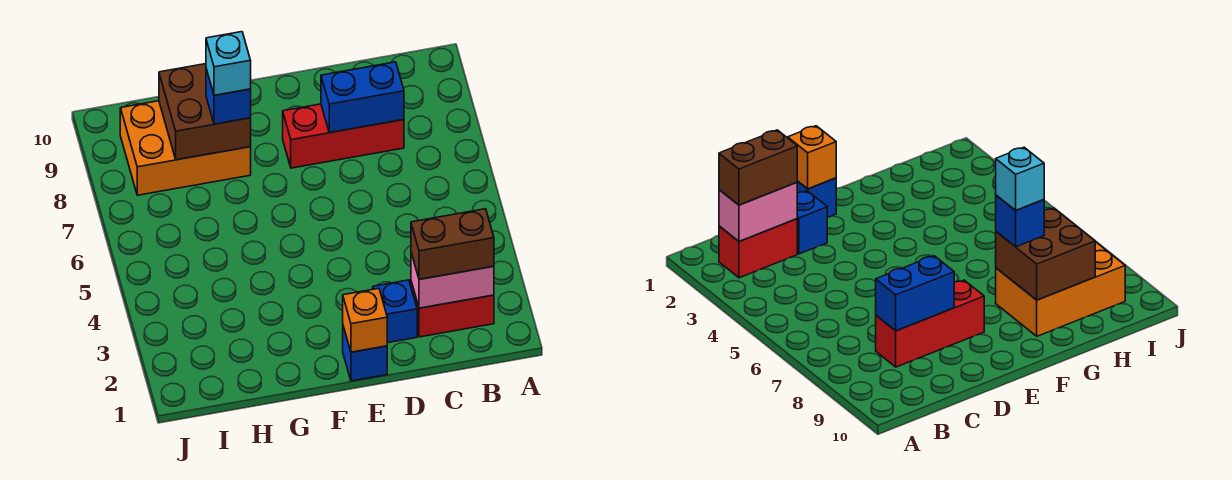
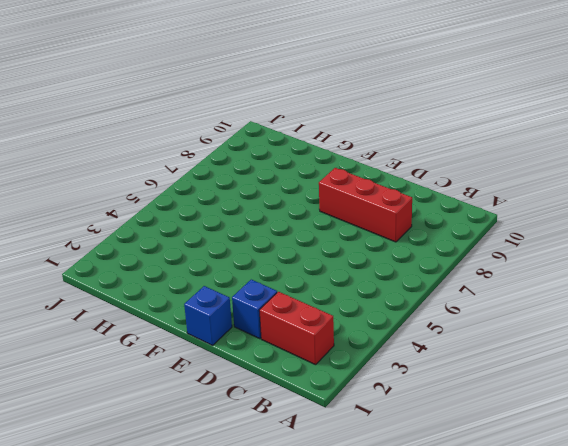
none -> orange 2x3 brick [120,101,251,195]
none -> pink 1x2 brick [411,253,494,308]
none -> blue 1x2 brick [321,62,404,133]

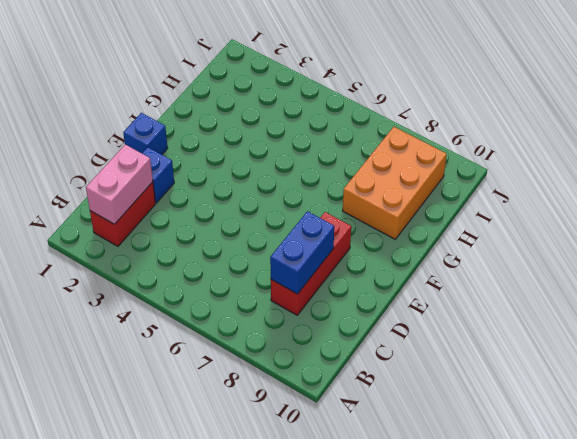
none -> orange 1x1 brick [343,288,387,352]
none -> brown 2x2 brick [159,64,251,160]
none -> brown 1x2 brick [411,209,494,279]

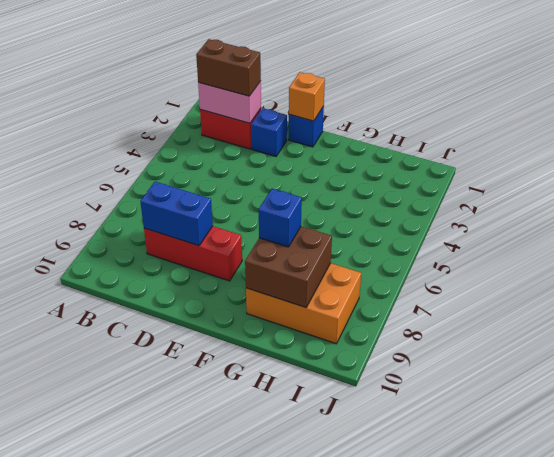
none -> cyan 1x1 brick [206,32,251,95]

